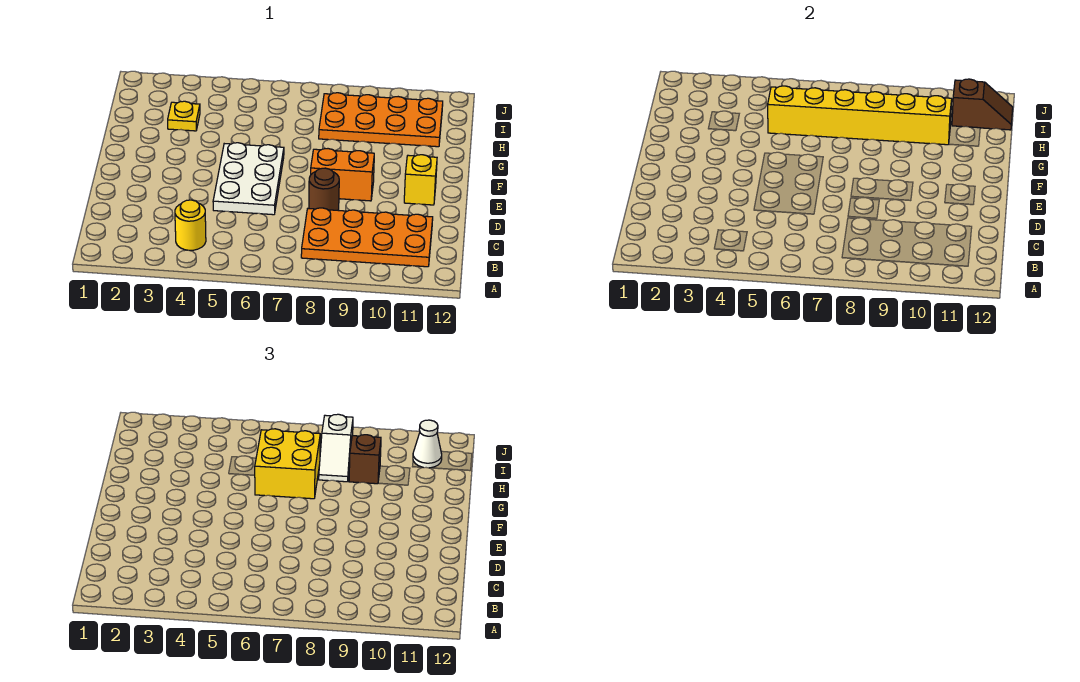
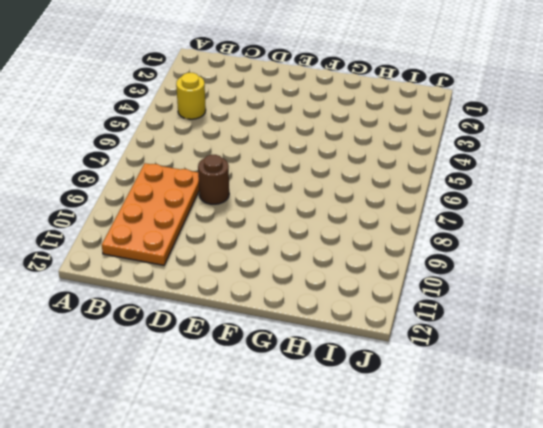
none -> white 2x3 plate [213,143,284,215]
none -> orange 1x2 brick [311,149,374,201]
none -> yellow 1x1 brick [404,155,437,205]

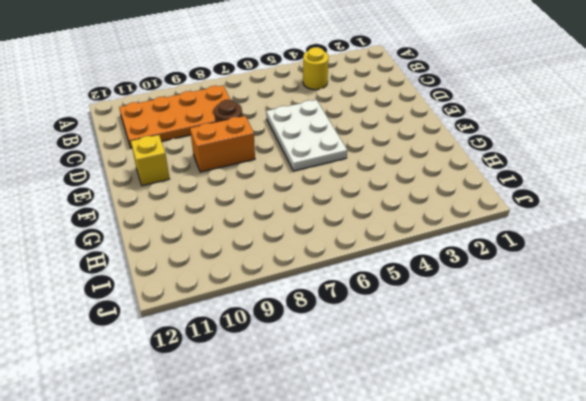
none -> yellow 1x1 plate [168,101,200,131]
none -> orange 2x4 plate [319,93,443,147]
none -> yellow 1x6 brick [768,86,952,145]

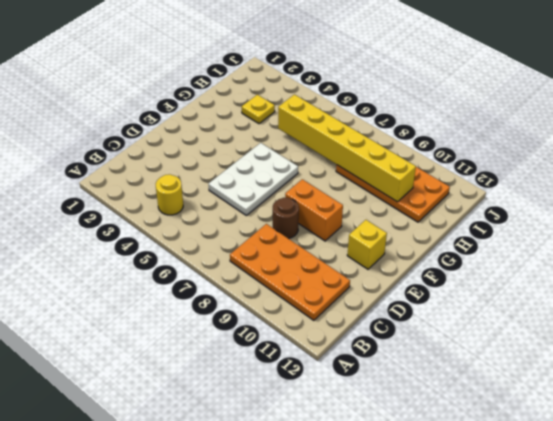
none -> brown 1x2 slope [952,79,1013,130]
none -> yellow 2x2 brick [255,429,320,499]
none -> white 1x2 slope [318,414,353,482]

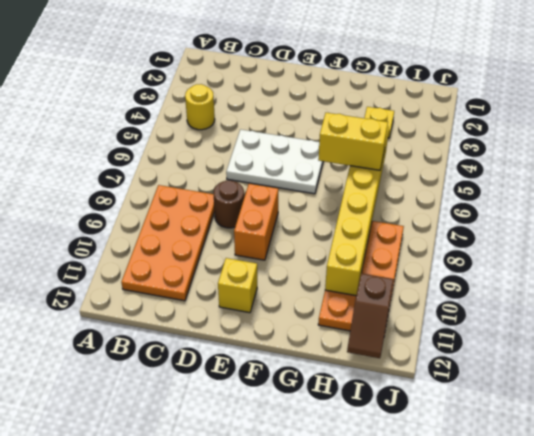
yellow 1x2 brick [318,113,388,170] -> yellow 2x2 brick [255,429,320,499]
none -> white 1x2 slope [318,414,353,482]
none -> brown 1x1 brick [349,435,381,484]
none -> white 1x1 cone [413,420,442,468]

